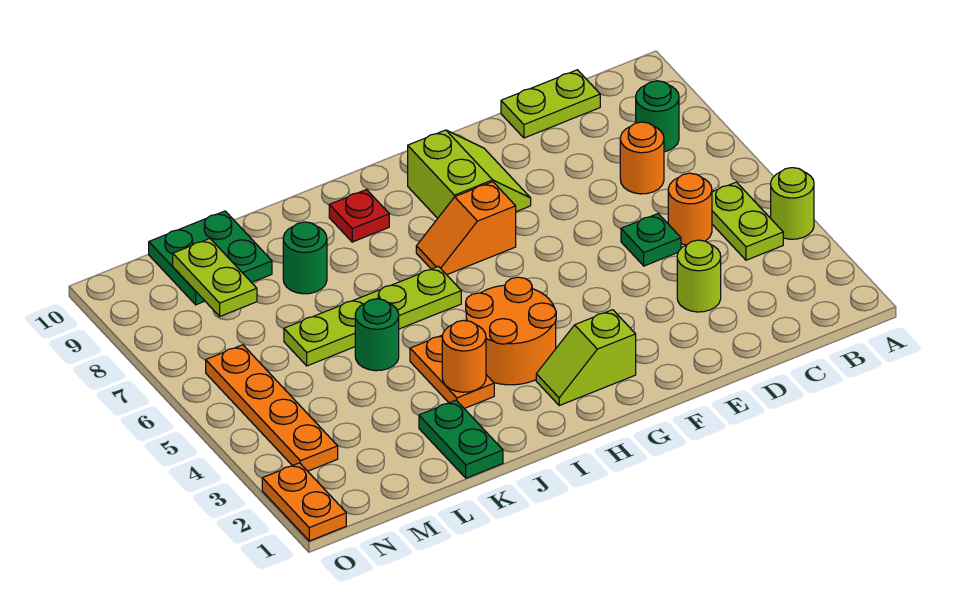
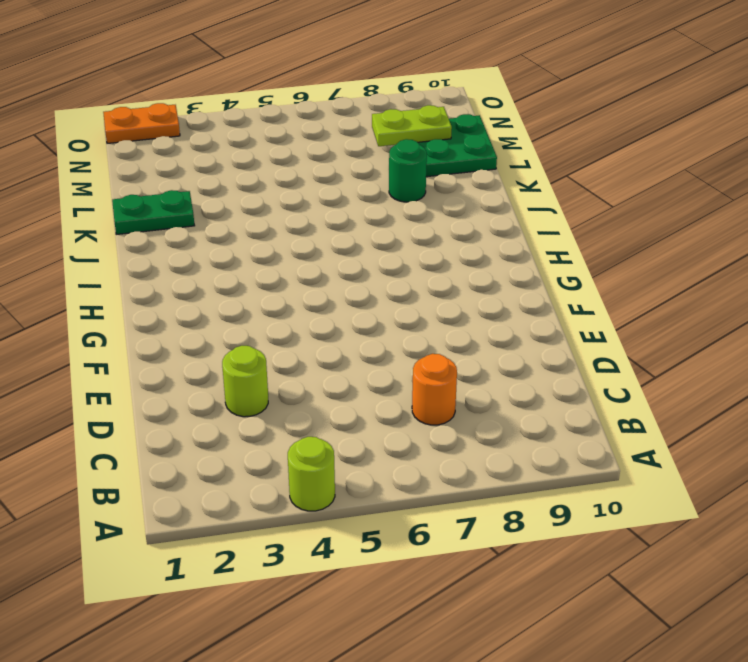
none -> lime 1x2 plate [712,182,783,260]
none -> green 1x1 round brick [636,81,679,152]
none -> orange 1x1 round brick [668,173,712,245]

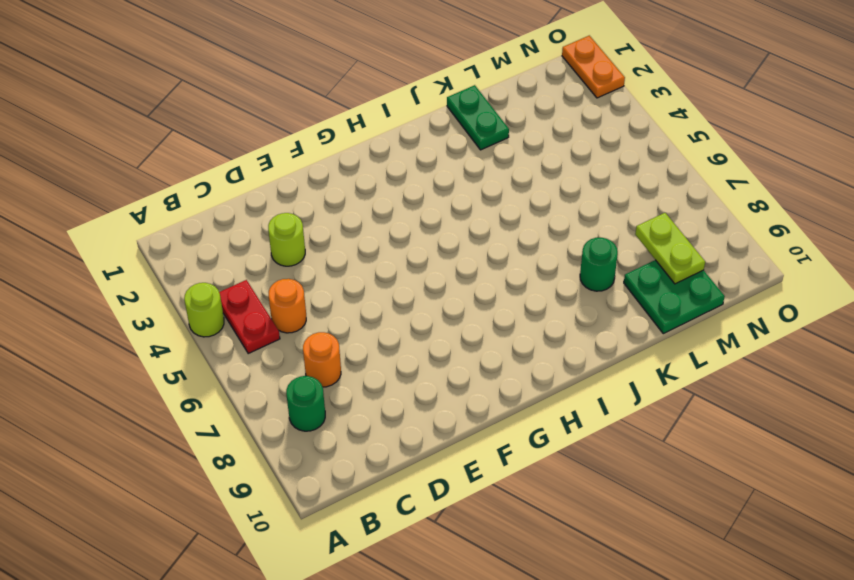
red 1x2 plate [219,280,280,353] -> lime 1x2 plate [712,182,783,260]
none -> lime 1x2 plate [501,70,600,138]
none -> green 1x1 plate [621,214,681,266]
none -> lime 2x2 slope [407,130,531,218]

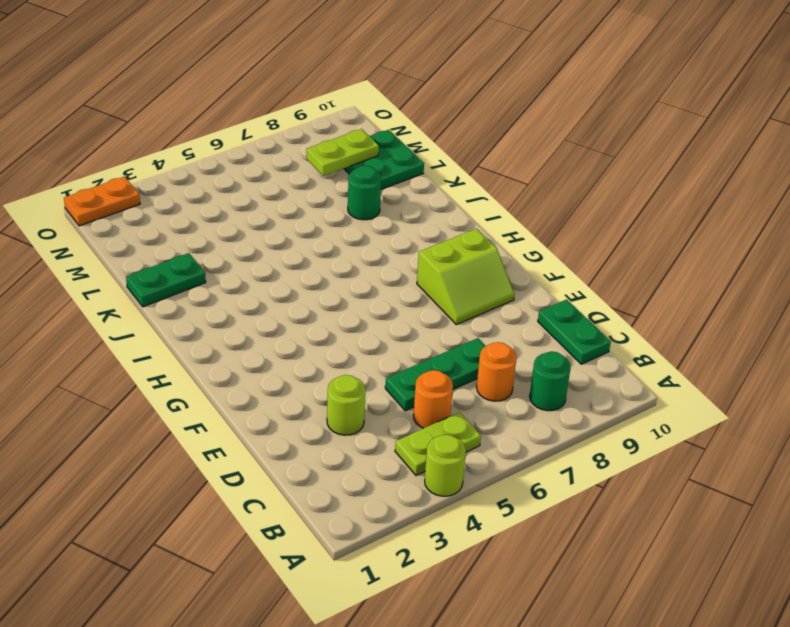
green 1x2 plate [538,299,611,364] -> lime 1x2 plate [501,70,600,138]
green 1x3 plate [385,338,485,411] -> green 1x1 plate [621,214,681,266]
none -> lime 1x2 slope [536,310,636,405]
none -> orange 1x2 slope [416,182,516,275]
none -> orange 2x2 round brick [466,277,556,385]

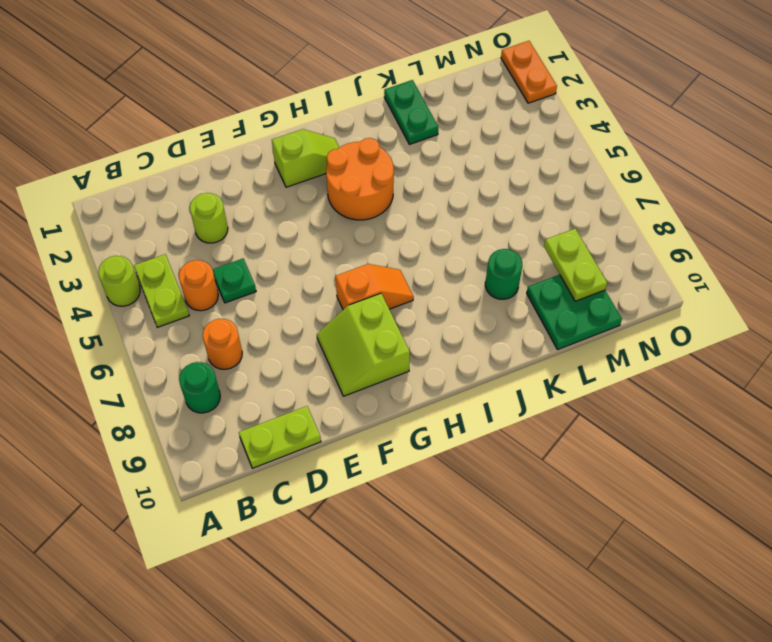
none -> lime 1x4 plate [284,266,461,366]
none -> red 1x1 plate [329,190,389,242]
none -> orange 1x2 plate [410,336,494,408]

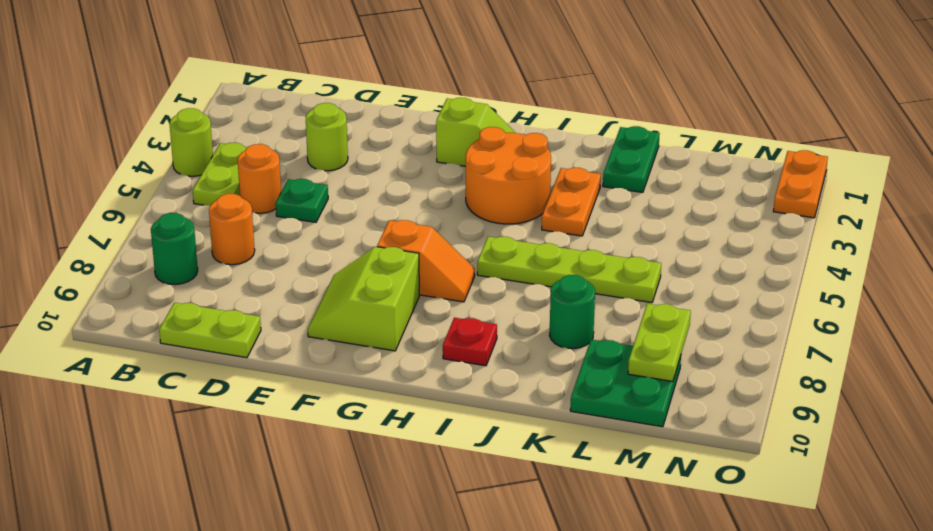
none -> green 1x1 round brick [355,299,399,371]
none -> orange 1x4 plate [206,345,338,471]
none -> orange 1x1 round brick [442,320,486,392]

